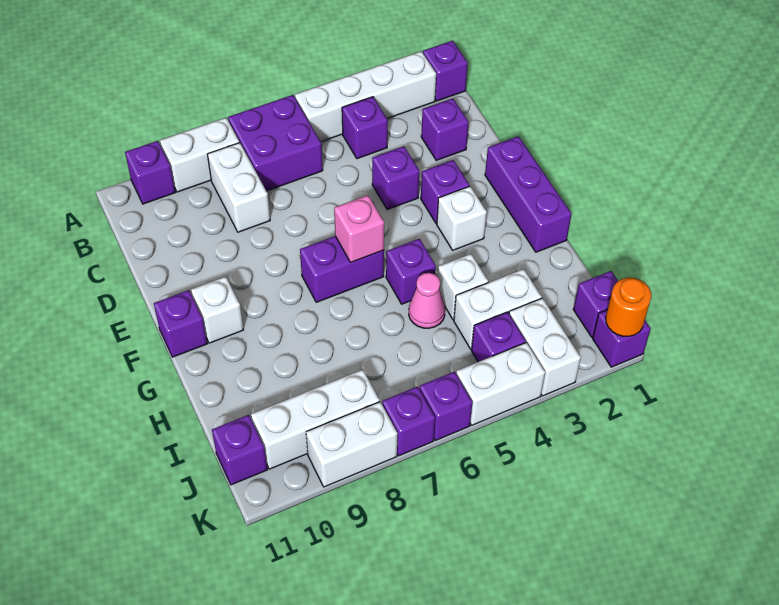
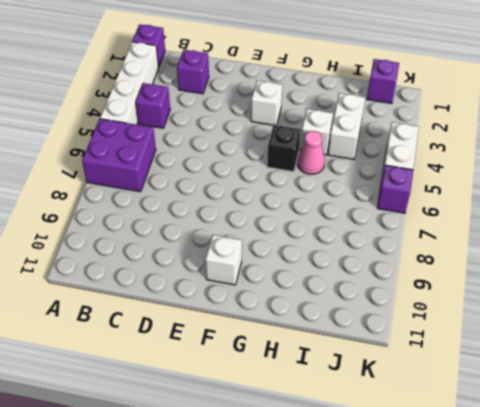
black 1x1 brick [267,125,300,172] -> purple 1x1 brick [386,239,436,304]
none -> white 1x2 brick [160,118,240,192]
none -> purple 1x1 brick [125,141,175,204]
none -> white 1x2 brick [208,143,270,232]
none -> purple 1x1 brick [372,146,419,210]

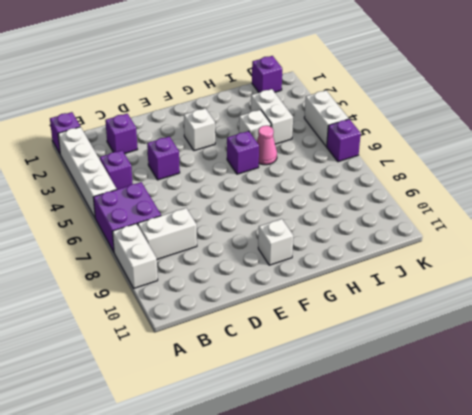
none -> purple 1x1 brick [125,141,175,204]
none -> purple 1x3 brick [485,136,572,252]
none -> purple 1x1 brick [421,160,469,224]
none -> purple 1x2 brick [300,236,384,302]

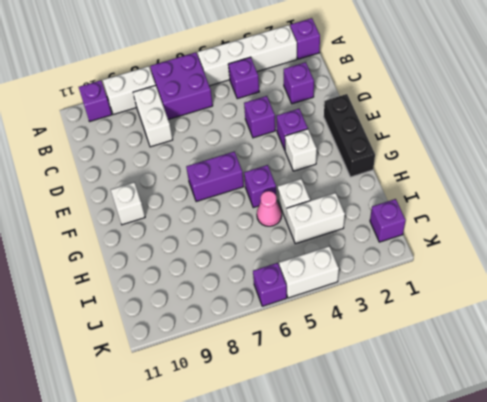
black 1x3 brick [324,94,375,177] -> purple 1x3 brick [485,136,572,252]
none -> purple 1x1 brick [154,290,207,357]
none -> white 1x2 brick [509,298,581,396]
none -> purple 1x1 brick [471,312,526,362]
none -> white 1x3 brick [251,369,380,469]

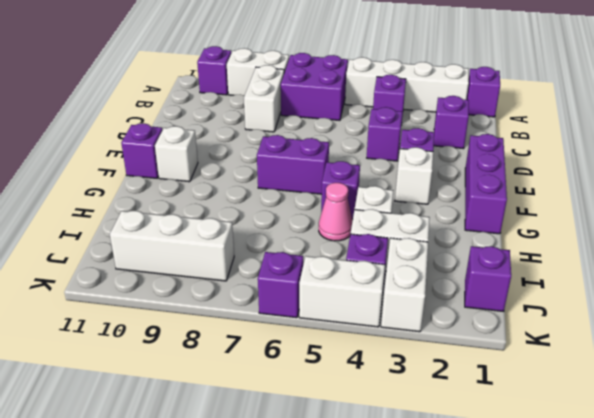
none -> purple 1x1 brick [212,415,267,485]
none -> purple 1x1 brick [593,310,651,367]
none -> purple 1x1 brick [382,387,435,456]
none -> white 1x2 brick [306,402,398,487]

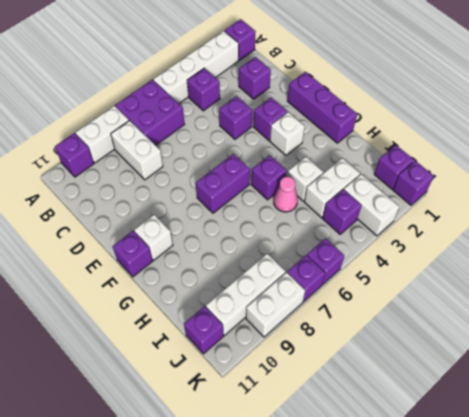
none -> white 1x2 brick [456,342,545,425]
none -> pink 1x1 brick [334,195,384,262]
none -> orange 1x1 round brick [606,278,651,336]

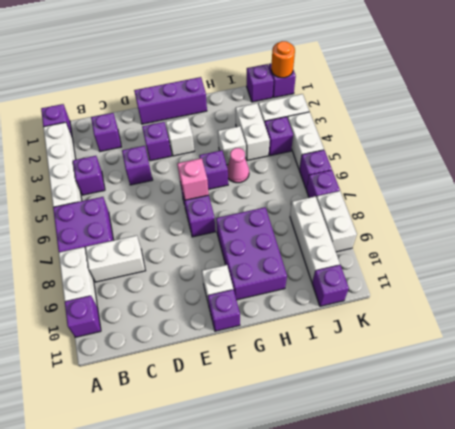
purple 2x3 brick [216,207,287,300] -> none

